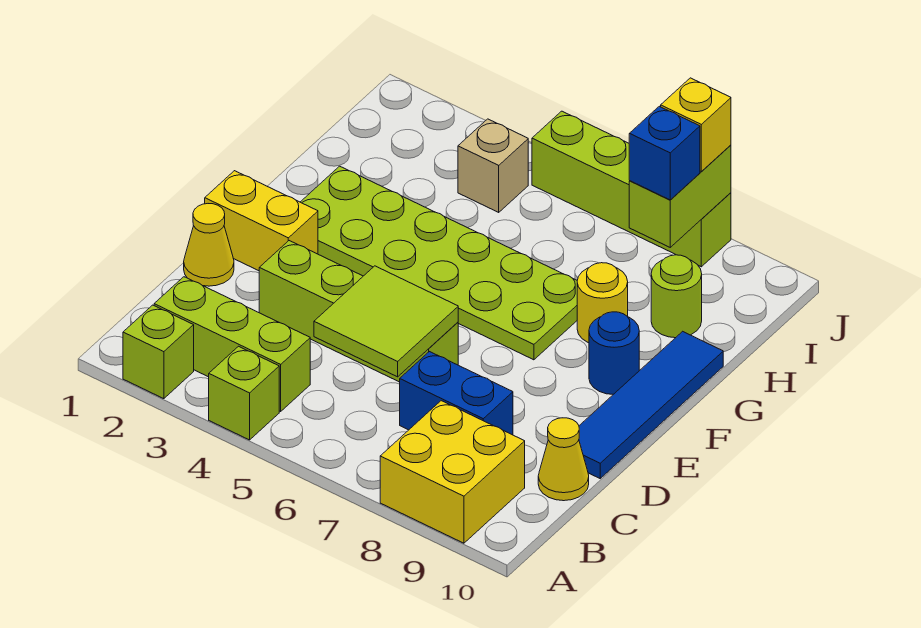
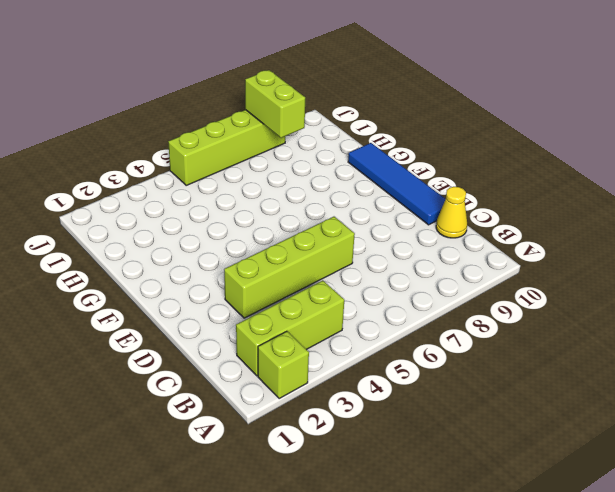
none -> lime 1x1 brick [209,346,279,440]
none -> yellow 2x2 brick [380,401,525,543]
none -> blue 1x2 brick [400,352,513,435]

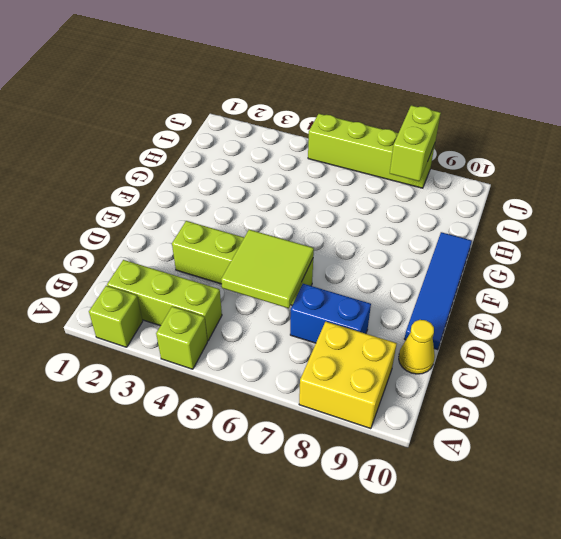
none -> yellow 1x1 cone [184,204,234,286]
none -> yellow 1x2 brick [205,171,318,271]
none -> lime 2x6 plate [301,166,577,360]

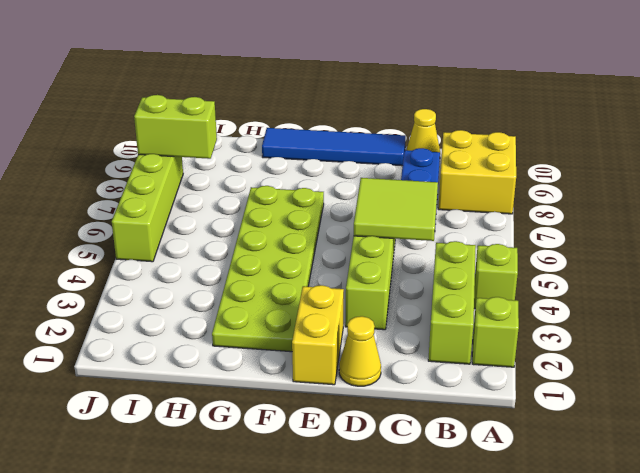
none -> blue 1x1 round brick [589,312,639,394]
none -> yellow 1x1 round brick [577,263,628,343]
none -> lime 1x1 round brick [651,255,702,338]

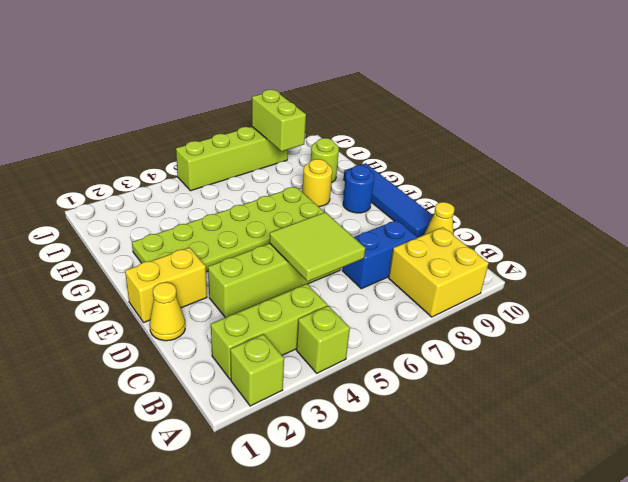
none -> tan 1x1 brick [458,119,528,212]
none -> blue 1x1 brick [629,106,700,200]
none -> yellow 1x1 brick [661,78,731,172]

